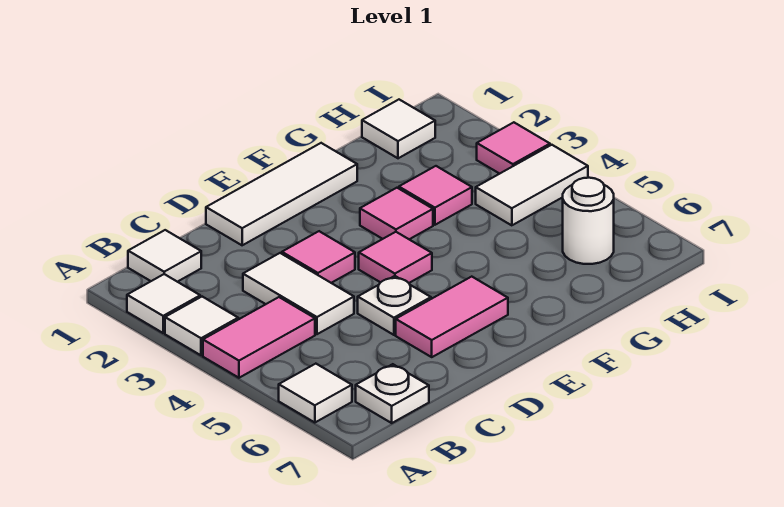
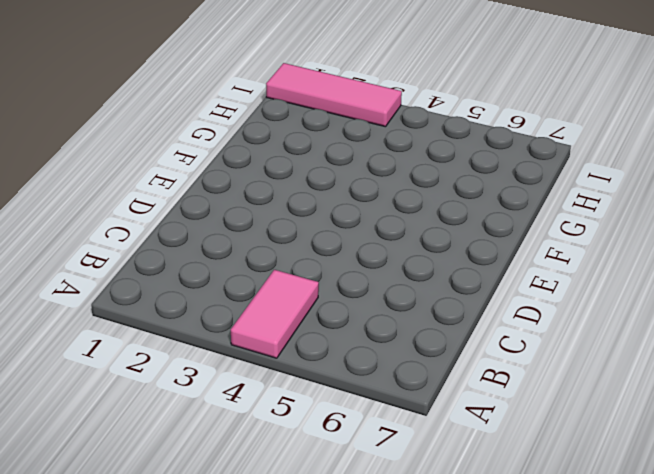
pink 1x3 tile [266,63,402,127] -> pink 1x1 tile [477,122,550,174]
none -> white 1x1 tile [127,274,200,333]
none -> white 1x1 tile [165,297,238,355]
none -> white 1x1 tile [279,364,352,423]

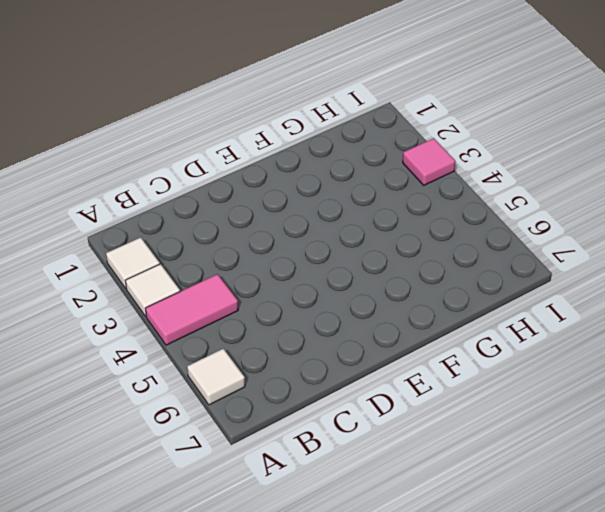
none -> white 1x1 tile [128,230,201,282]
none -> white 1x1 plate [356,364,429,423]
none -> white 1x2 tile [243,253,354,334]

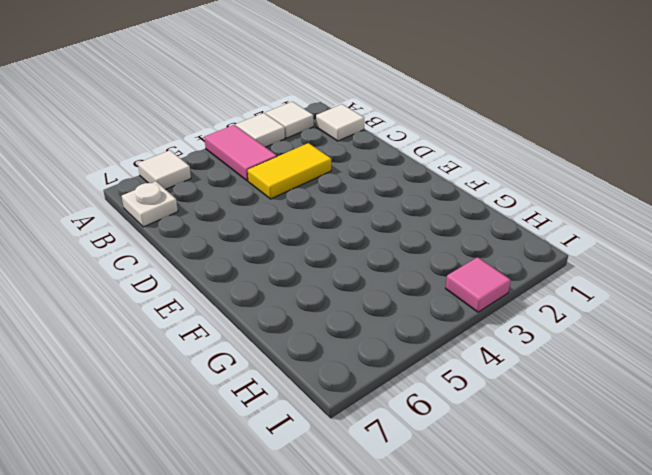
yellow 1x2 tile [248,143,331,199] -> white 1x2 tile [243,253,354,334]
none -> white 1x3 tile [206,143,357,245]
none -> pink 1x1 tile [282,231,355,283]
none -> white 1x1 plate [358,276,431,335]

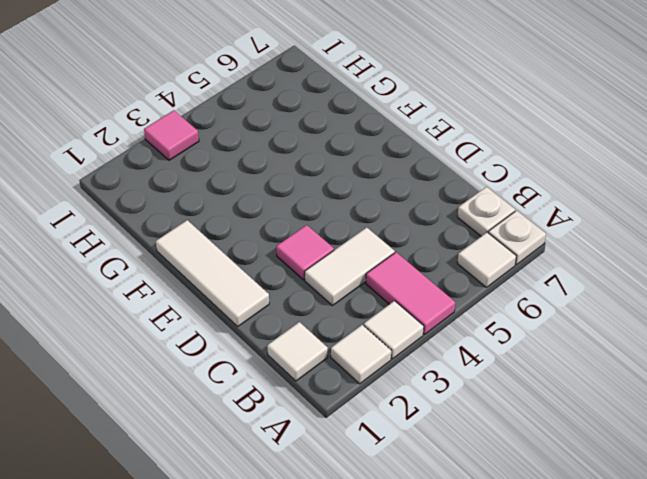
white 1x1 plate [488,210,546,265] -> white 1x1 plate moved to [358,276,431,335]
none -> pink 1x2 tile [396,277,508,357]
none -> pink 1x1 tile [359,232,432,283]
none -> pink 1x1 tile [360,188,433,239]

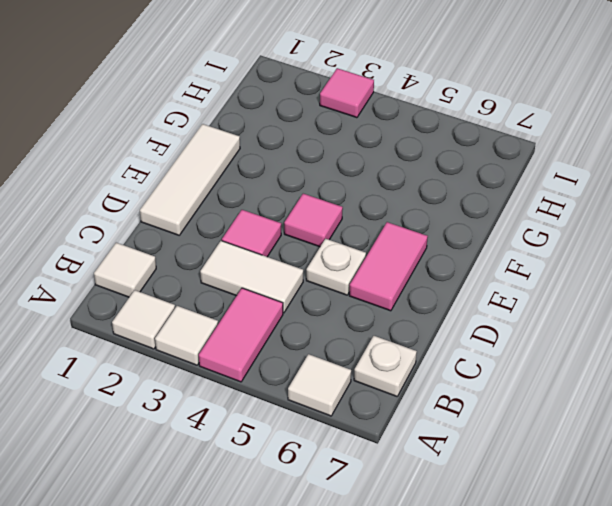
none -> pink 1x1 tile [360,188,433,239]
none -> pink 1x1 tile [399,166,472,225]
none -> white 1x1 tile [362,100,435,158]

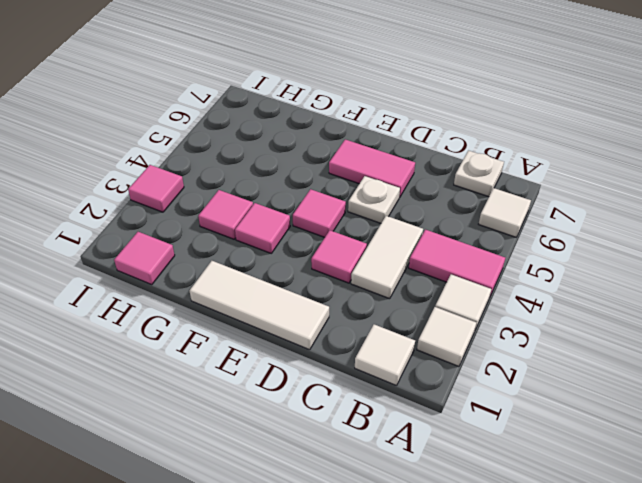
pink 1x1 tile [114,232,175,285] -> white 1x1 tile [362,100,435,158]
none -> white 1x2 tile [476,145,588,225]
none -> white 1x1 round brick [563,178,614,264]

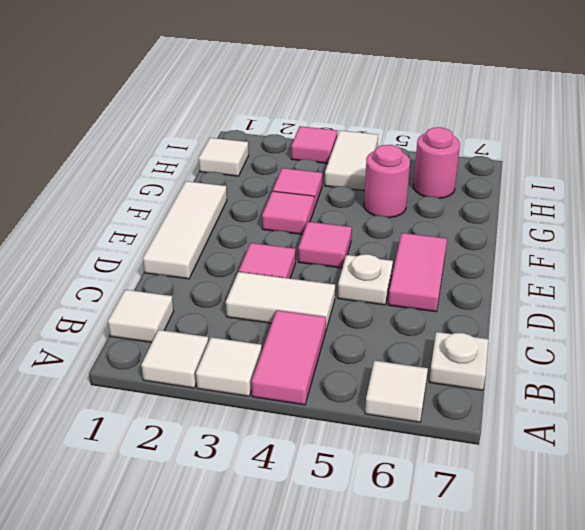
pink 1x1 round brick [364,145,410,218] -> none
pink 1x1 round brick [413,127,460,198] -> white 1x1 round brick [563,178,614,264]

